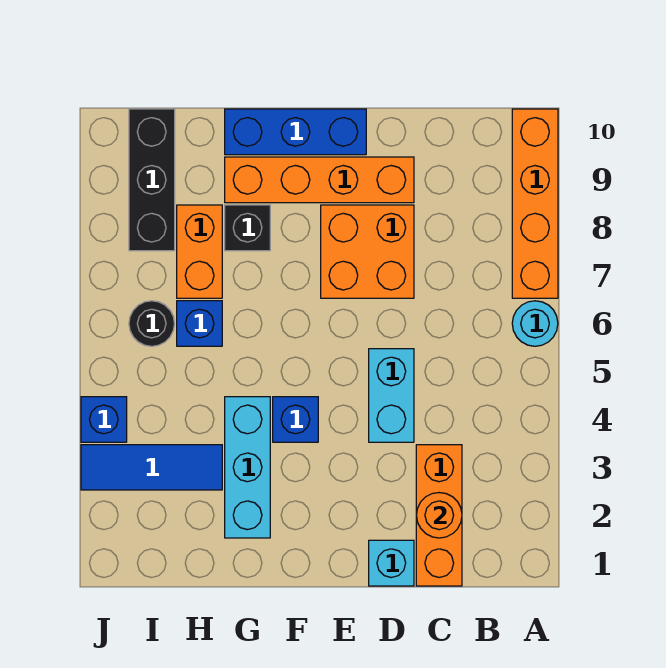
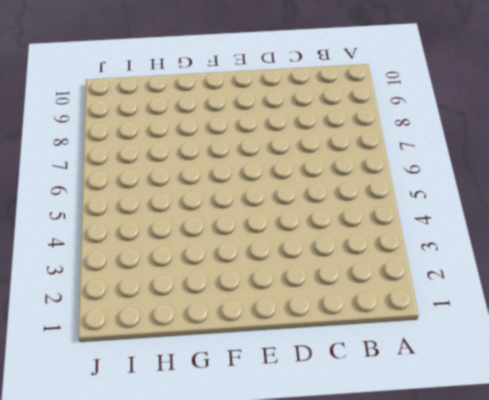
none -> cyan 1x1 round brick [512,301,558,346]
none -> orange 1x4 brick [512,109,558,298]
none -> orange 1x3 brick [416,445,462,586]

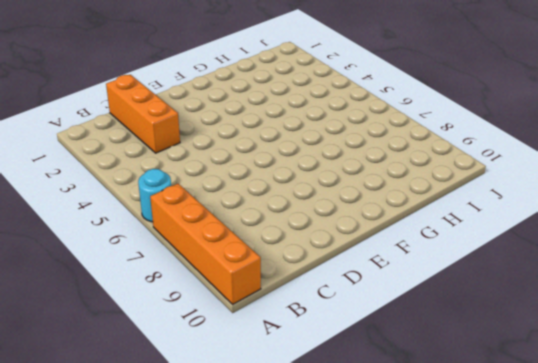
none -> cyan 1x1 brick [369,540,414,586]
none -> cyan 1x2 brick [369,349,414,442]
none -> orange 2x2 brick [321,205,414,298]

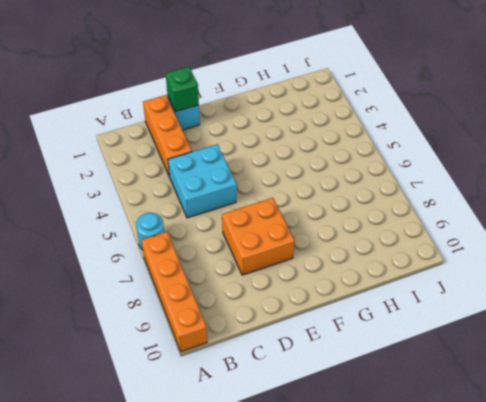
cyan 2x2 brick [168,144,237,218] -> cyan 1x2 brick [369,349,414,442]
green 1x1 brick [166,67,199,112] -> none
none -> orange 1x4 brick [225,157,414,203]
none -> blue 1x3 brick [225,109,366,155]
none -> blue 1x1 brick [273,397,318,442]

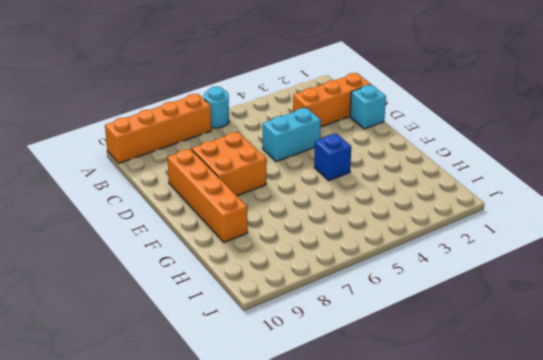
none -> blue 1x3 brick [225,109,366,155]
none -> cyan 1x3 brick [225,397,270,538]
none -> black 1x1 brick [225,205,270,251]

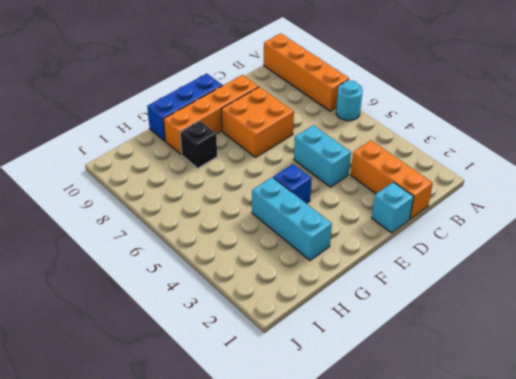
none -> blue 1x3 tile [81,445,222,490]
none -> blue 1x1 brick [177,301,222,346]
none -> orange 1x2 brick [177,205,222,298]

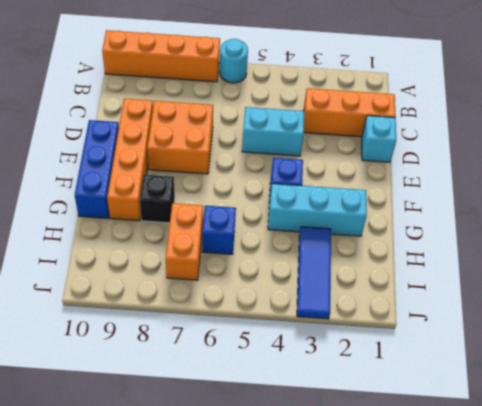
orange 1x2 brick [166,203,203,280] -> orange 1x2 brick turned to [177,205,222,298]
none -> black 1x1 round brick [129,301,174,346]
none -> black 1x3 brick [129,109,175,251]
none -> blue 1x1 brick [81,397,127,442]

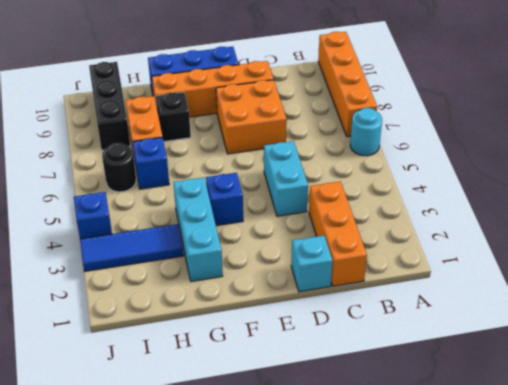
none -> orange 1x1 round brick [416,493,462,538]

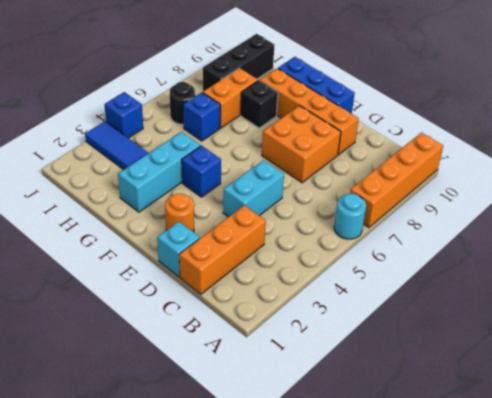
orange 1x1 round brick [165,194,194,232] -> orange 1x1 round brick moved to [416,493,462,538]

